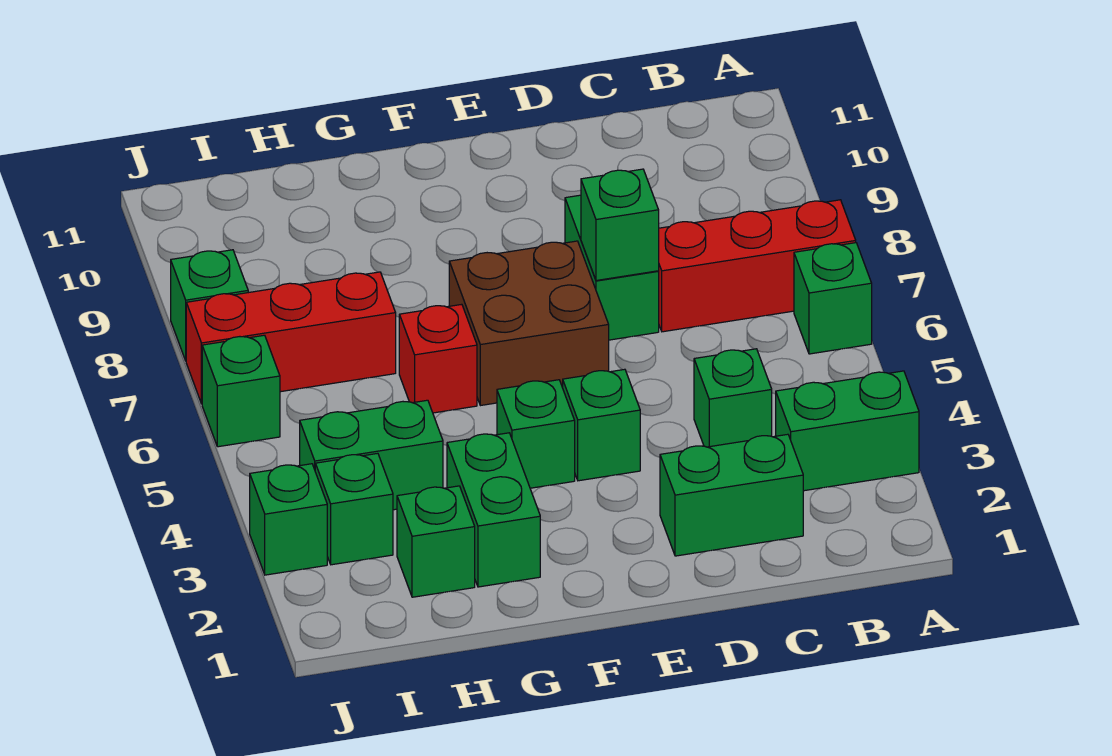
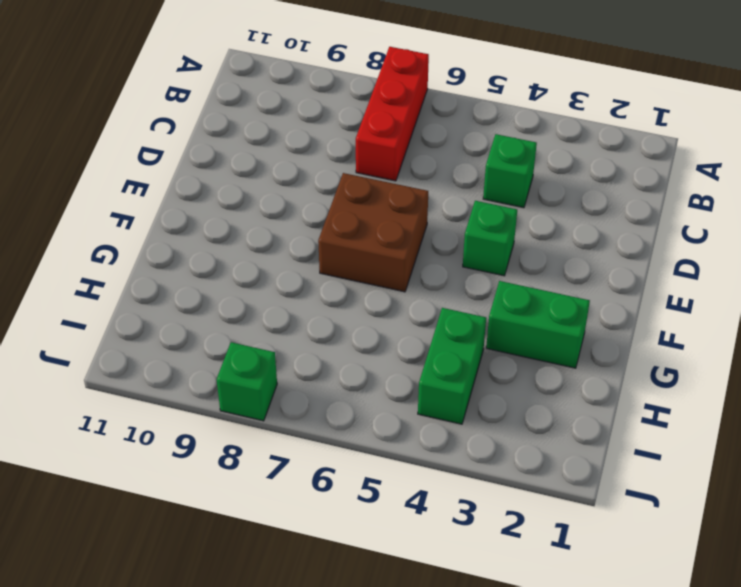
none -> green 1x2 brick [776,371,919,491]
none -> green 1x1 brick [794,243,872,354]
none -> green 1x2 brick [660,434,803,556]

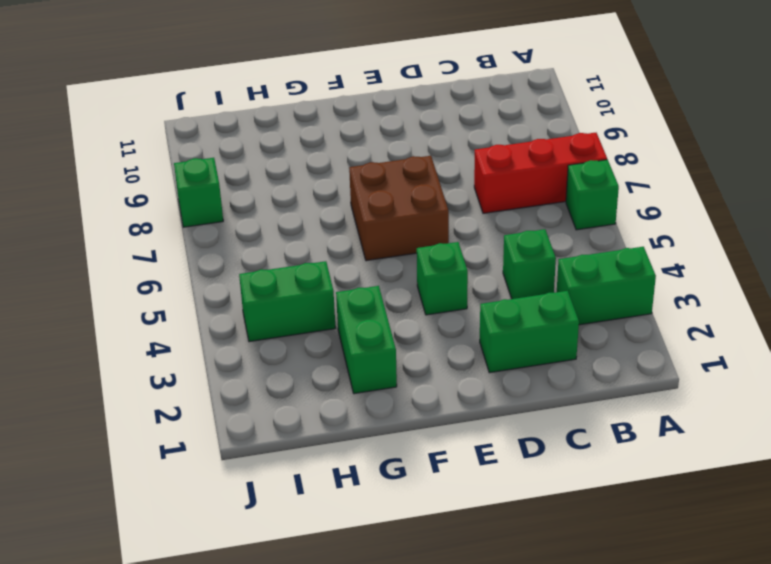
none -> green 1x2 brick [565,195,659,340]
none -> green 1x1 brick [497,380,575,488]
none -> red 1x1 brick [399,304,477,413]

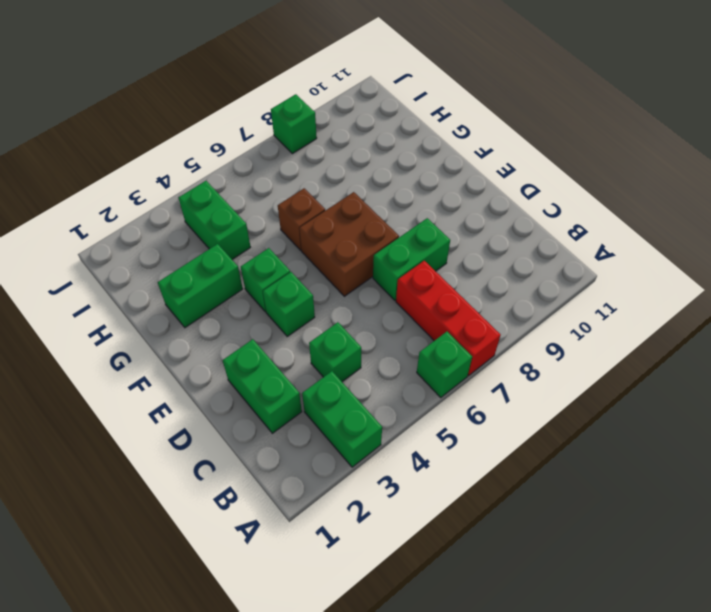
brown 1x1 brick [278,188,325,250] -> red 1x1 brick [399,304,477,413]
none -> green 1x1 brick [397,486,475,597]
none -> red 1x3 brick [186,272,396,404]
none -> green 1x1 brick [315,453,393,565]

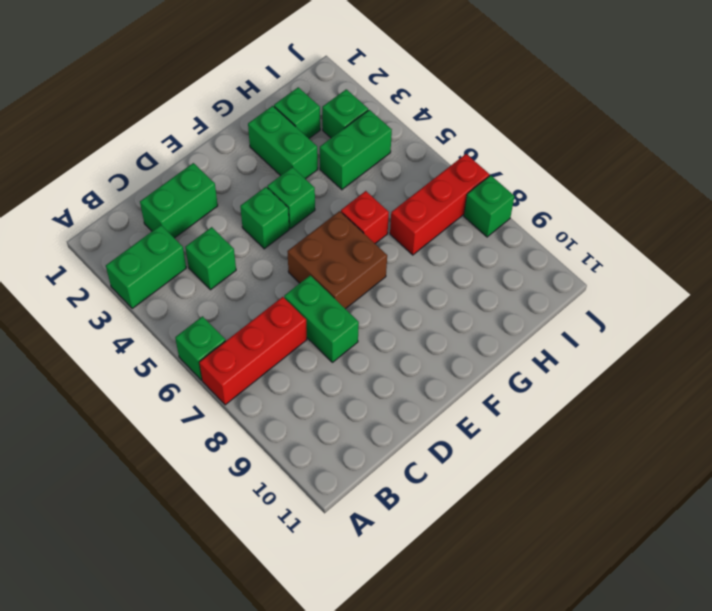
none -> green 1x1 brick [250,464,327,575]
none -> green 1x1 brick [202,335,280,447]
none -> green 1x1 brick [581,169,659,281]

